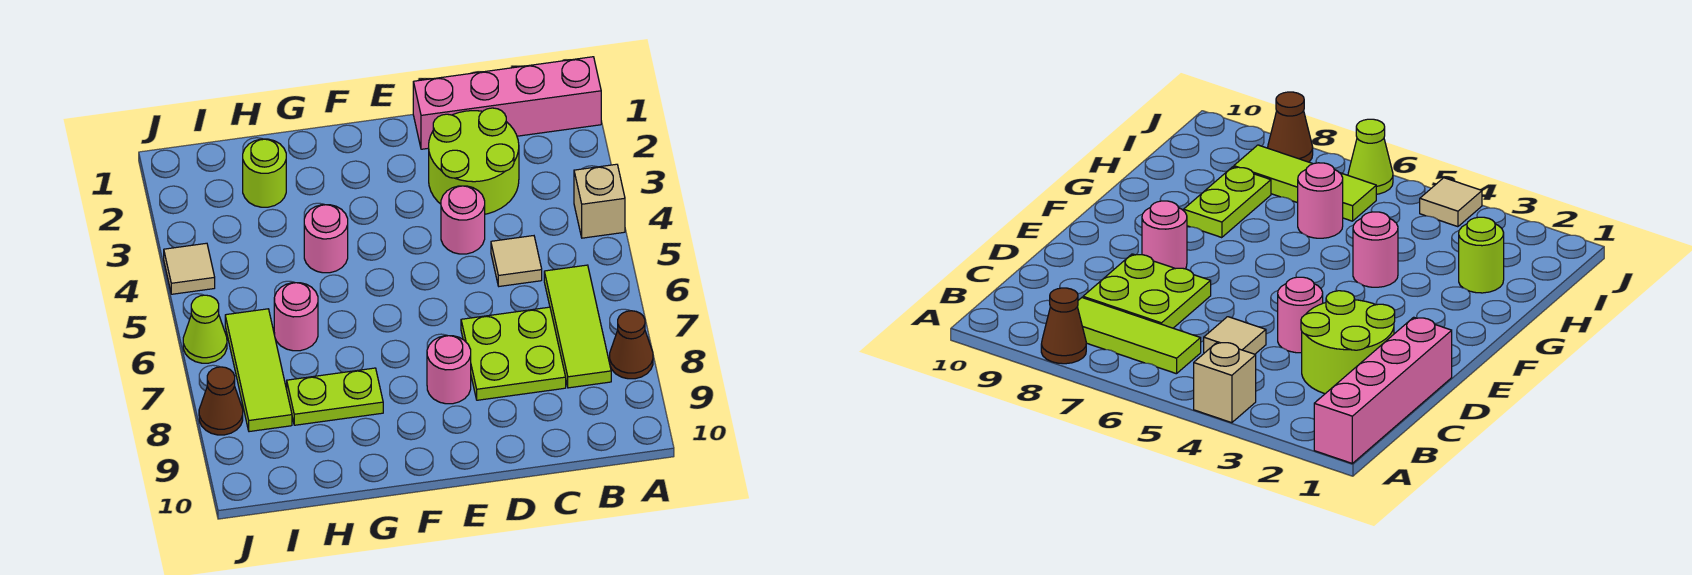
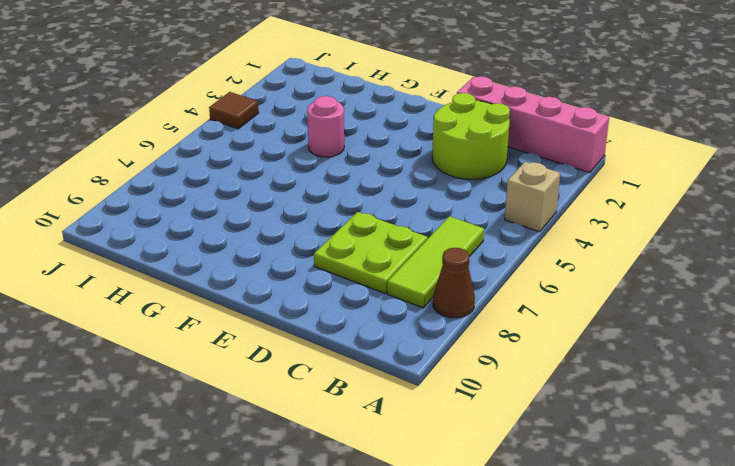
brown 1x1 tile [209,92,259,129] -> tan 1x1 tile [164,243,215,294]
none -> tan 1x1 tile [491,236,542,286]
none -> pink 1x1 round brick [441,186,485,254]
none -> pink 1x1 round brick [427,336,471,404]

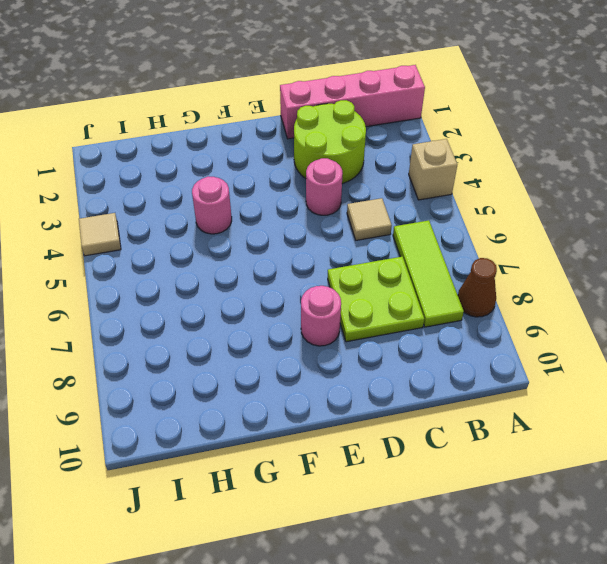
none -> lime 1x2 plate [287,368,383,425]
none -> lime 1x1 round brick [243,139,286,207]
none -> pink 1x1 round brick [274,283,318,351]

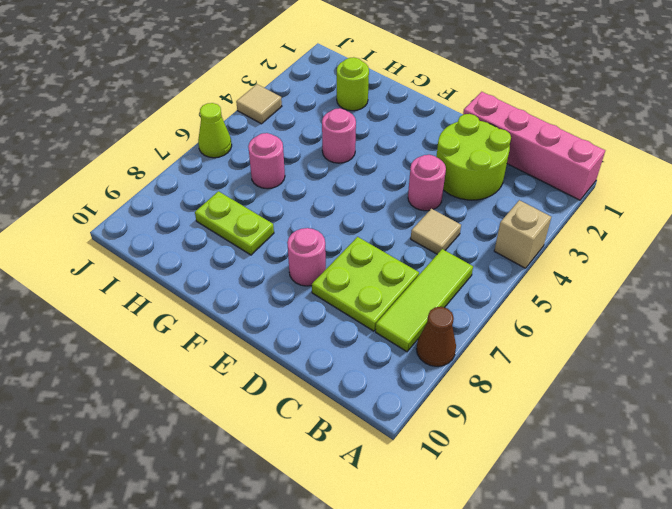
none -> lime 1x3 tile [225,309,292,432]
none -> brown 1x1 cone [199,367,243,435]

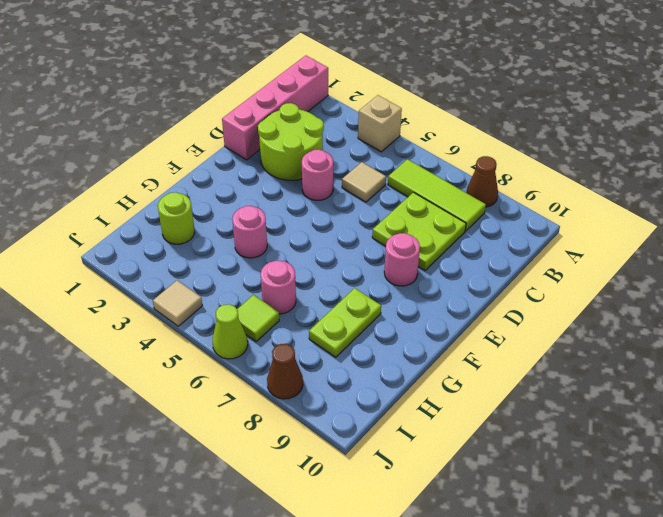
lime 1x1 tile [237,295,279,341] -> lime 1x3 tile [225,309,292,432]

